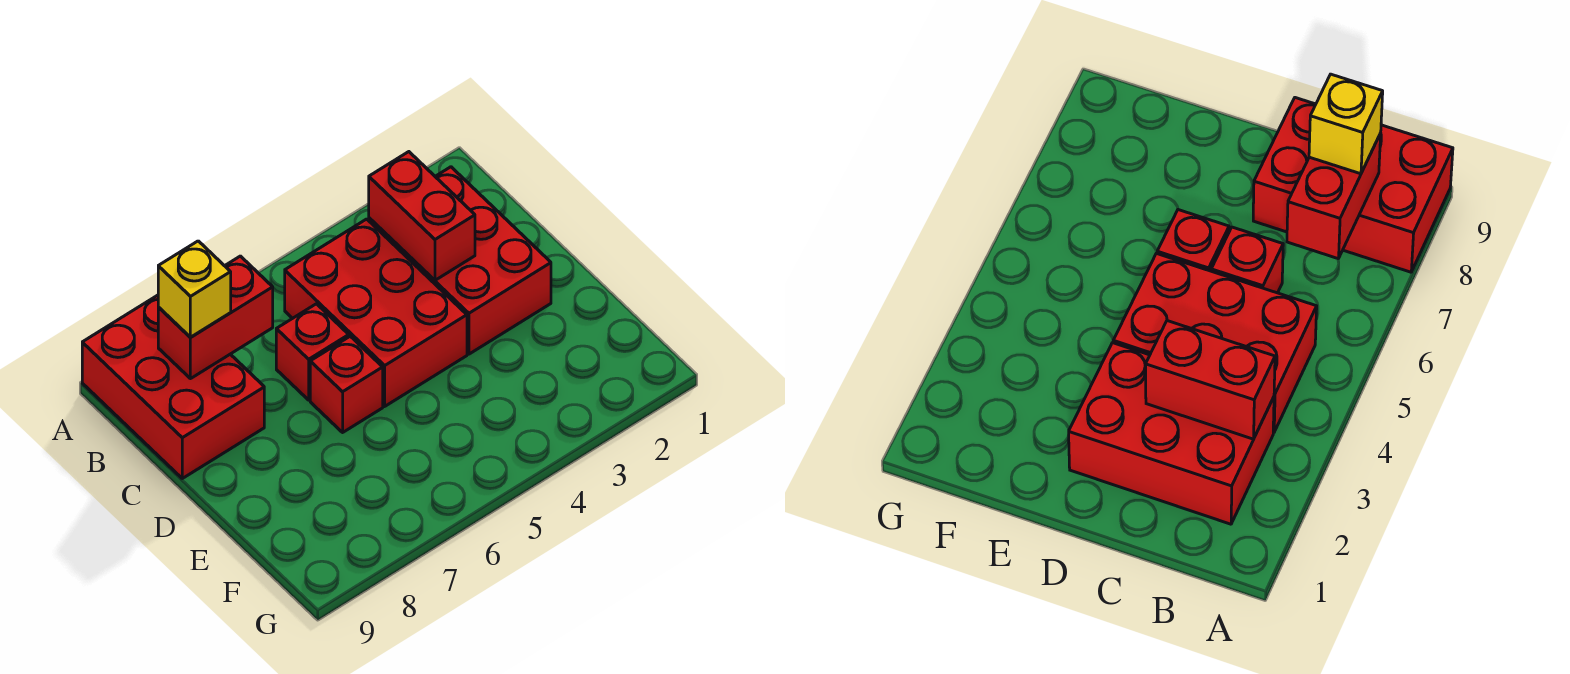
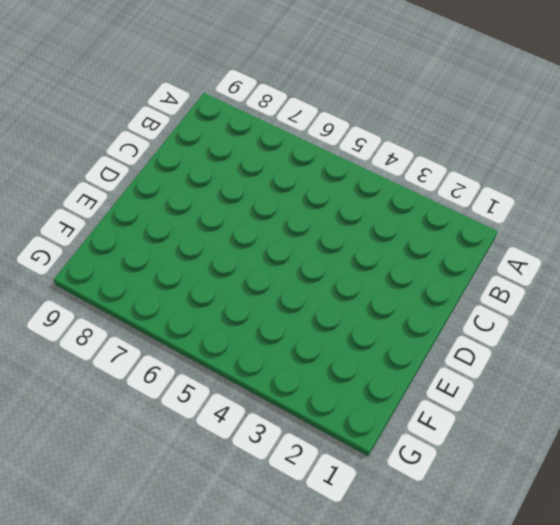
none -> red 2x3 brick [82,295,264,478]
none -> red 2x3 brick [369,167,551,354]

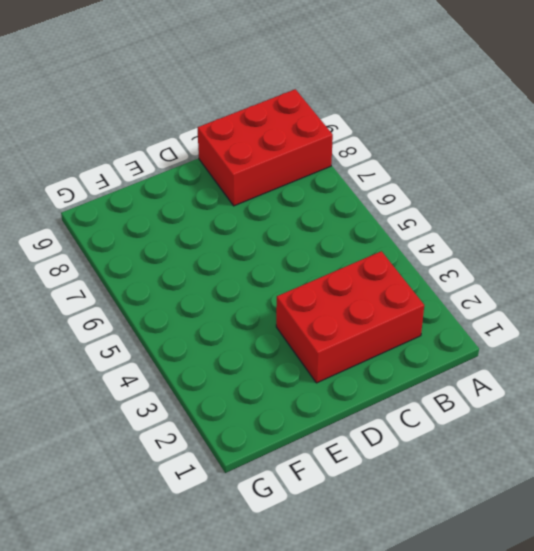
none -> red 2x3 brick [285,219,467,406]
none -> red 1x1 brick [276,304,349,400]

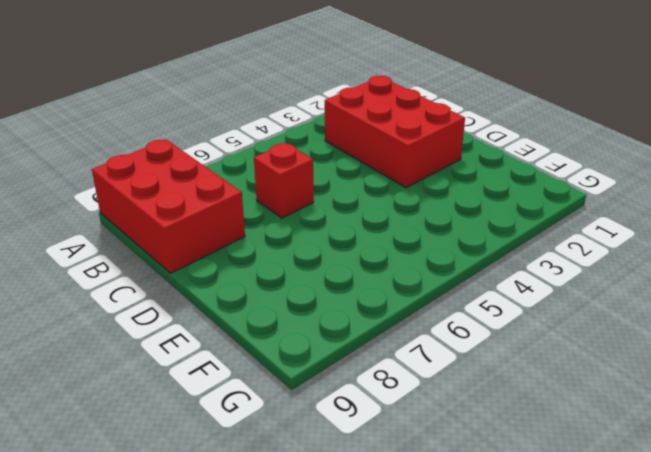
none -> red 2x3 brick [285,219,467,406]
none -> red 1x1 brick [310,336,383,432]

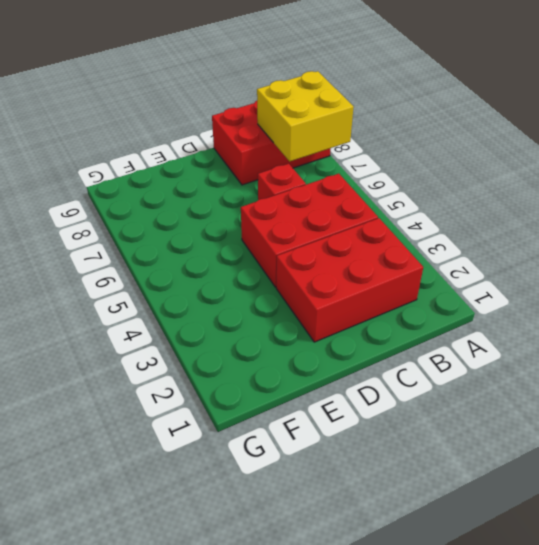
yellow 2x2 brick [257,71,354,161] -> red 1x2 brick [158,256,273,379]
none -> red 1x1 brick [310,336,383,432]
none -> red 1x2 brick [369,152,475,280]

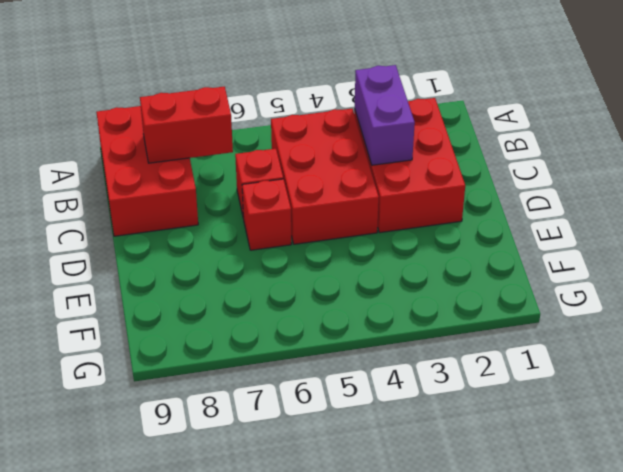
purple 1x2 brick [355,65,415,165] -> red 1x2 brick [369,152,475,280]
none -> yellow 1x1 brick [158,241,231,337]

